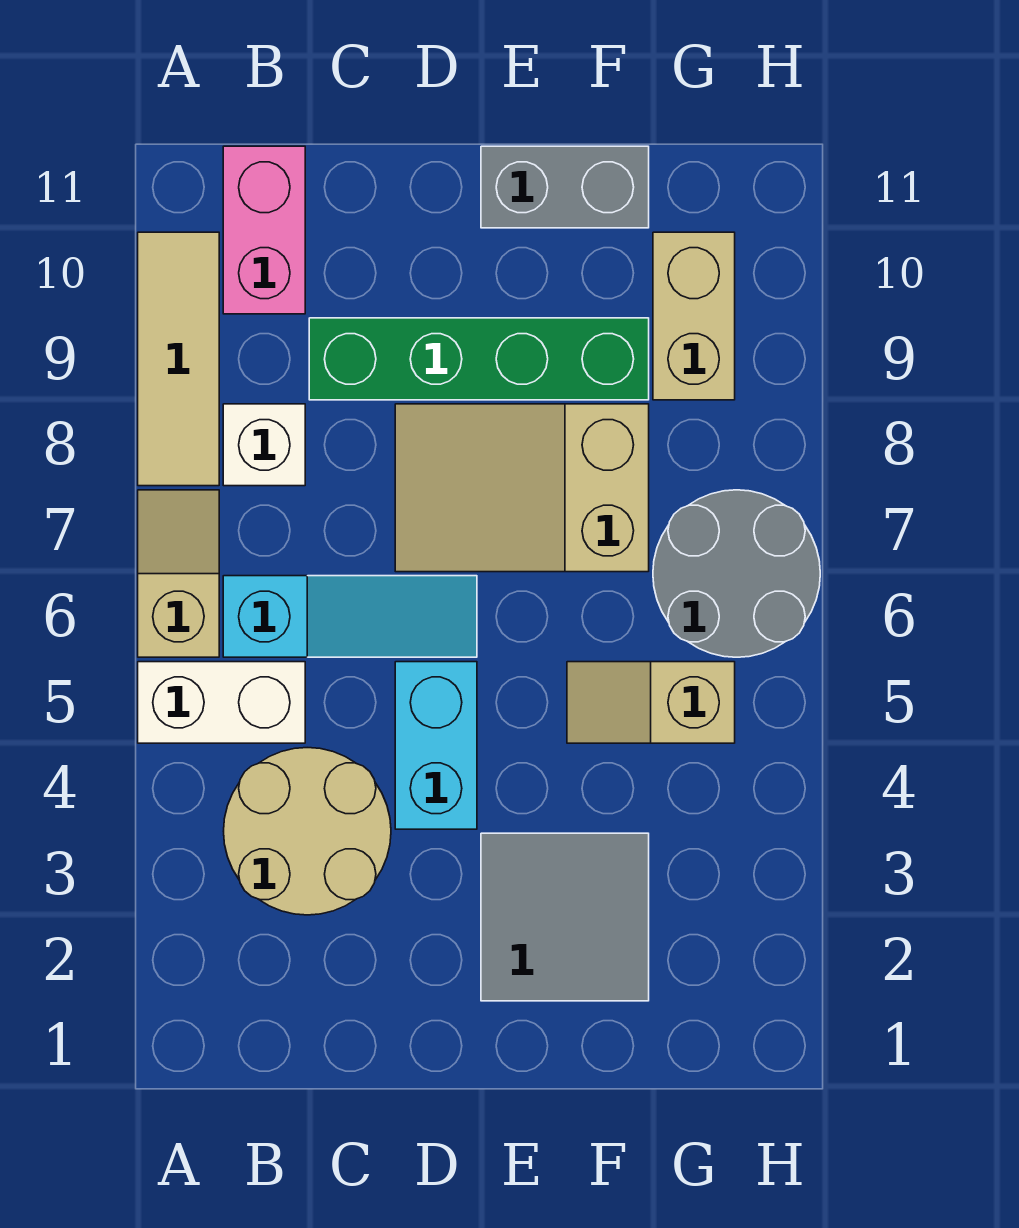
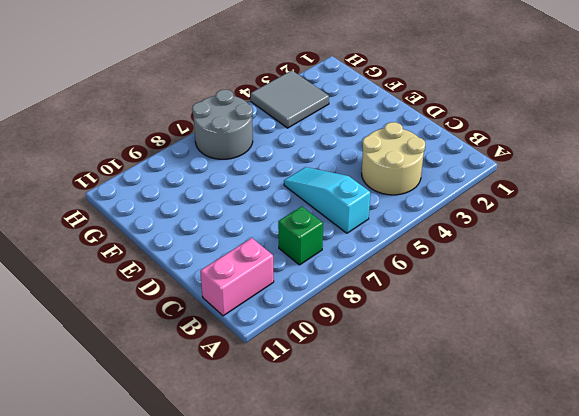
green 1x1 brick [278,206,323,265] -> white 1x1 brick [223,404,305,486]
grey 2x2 tile [251,70,329,128] -> grey 2x2 tile moved to [481,833,649,1001]
none -> white 1x2 brick [138,662,305,743]
none -> tan 1x2 slope [138,490,219,657]
none -> tan 1x3 tile [138,232,219,486]

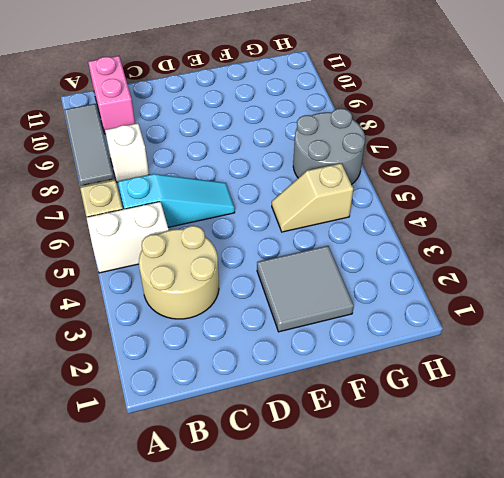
grey 1x3 tile [64,104,114,186] -> tan 1x3 tile [138,232,219,486]
none -> green 1x4 brick [309,318,649,400]
none -> cyan 1x2 brick [395,662,477,829]
none -> tan 2x3 slope [395,404,649,572]

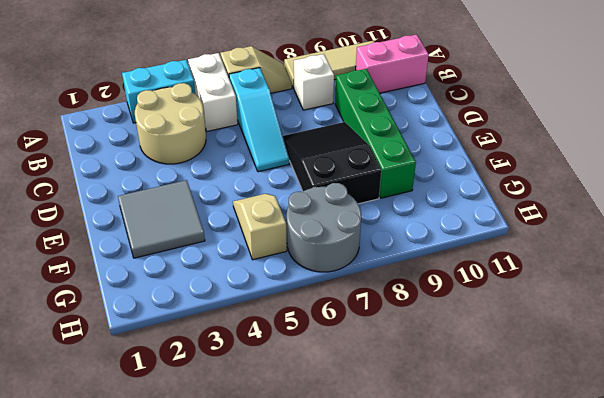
cyan 1x2 brick [122,60,195,123] -> cyan 1x2 brick moved to [395,662,477,829]
black 2x3 slope [283,122,381,204] -> tan 2x3 slope [395,404,649,572]
none -> grey 1x2 brick [481,146,649,228]
none -> tan 1x2 brick [653,232,735,400]

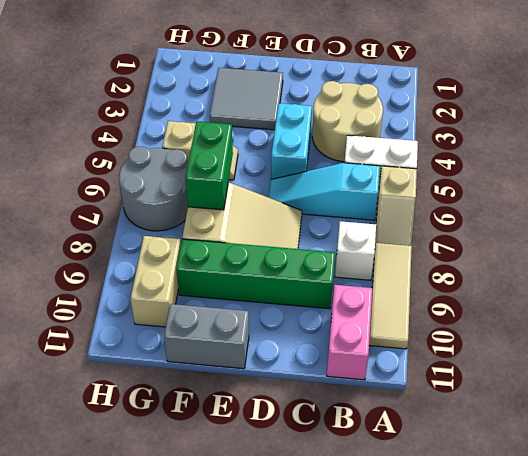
green 1x2 brick [185,121,233,210] -> none

